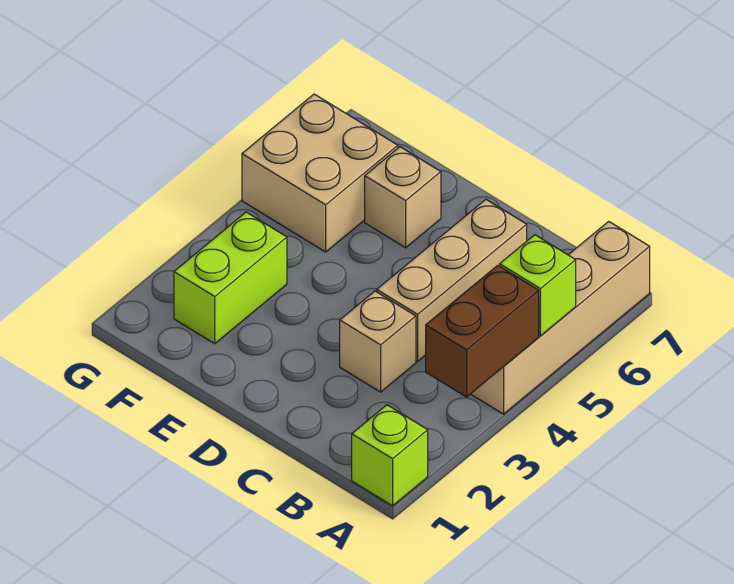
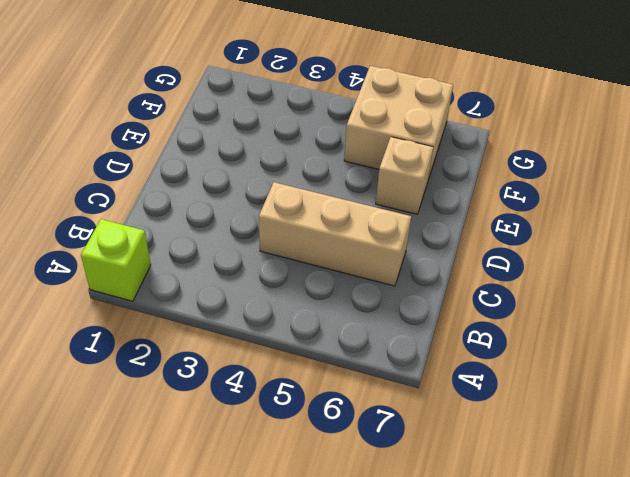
none -> tan 1x4 brick [471,221,650,414]
none -> tan 1x1 brick [340,291,416,392]

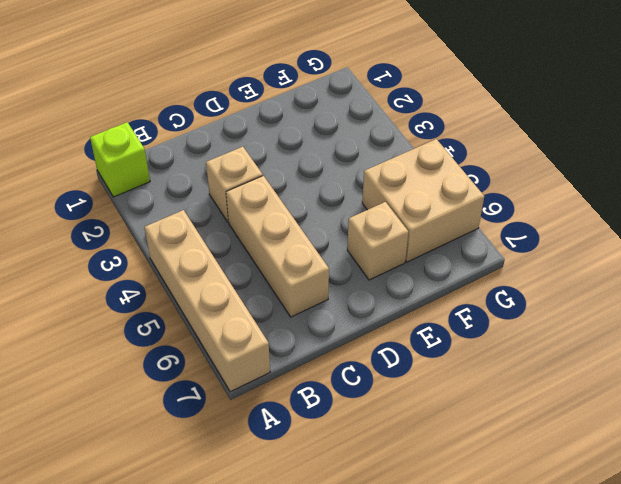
none -> lime 1x2 brick [174,212,287,344]
none -> brown 1x2 brick [426,265,539,397]

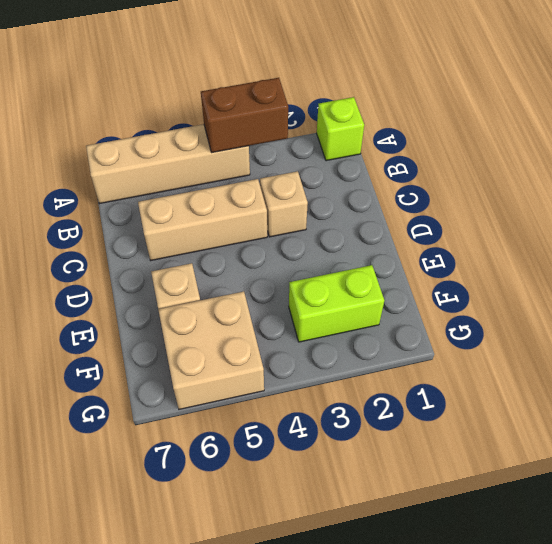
none -> lime 1x1 brick [500,235,576,336]

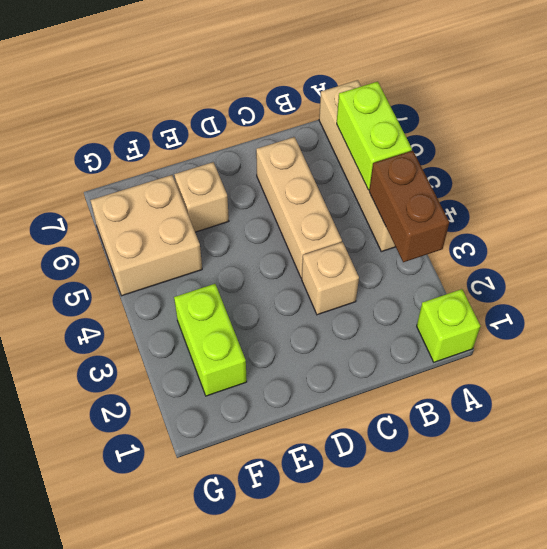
lime 1x2 brick [337,82,412,190] -> lime 1x1 brick [500,235,576,336]

